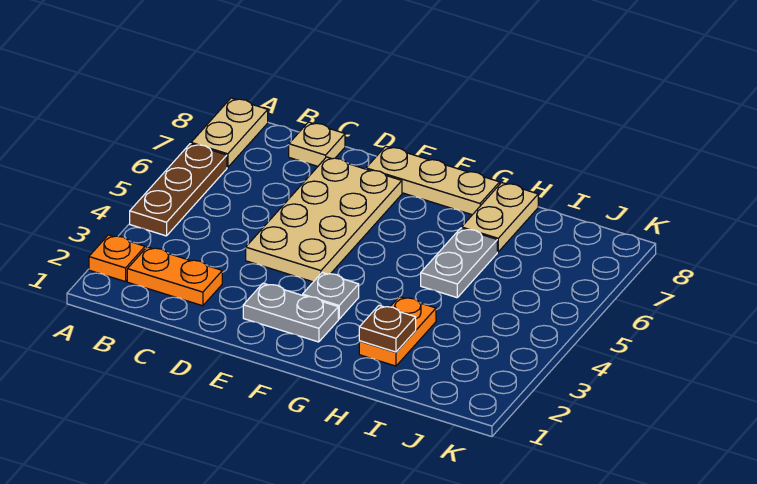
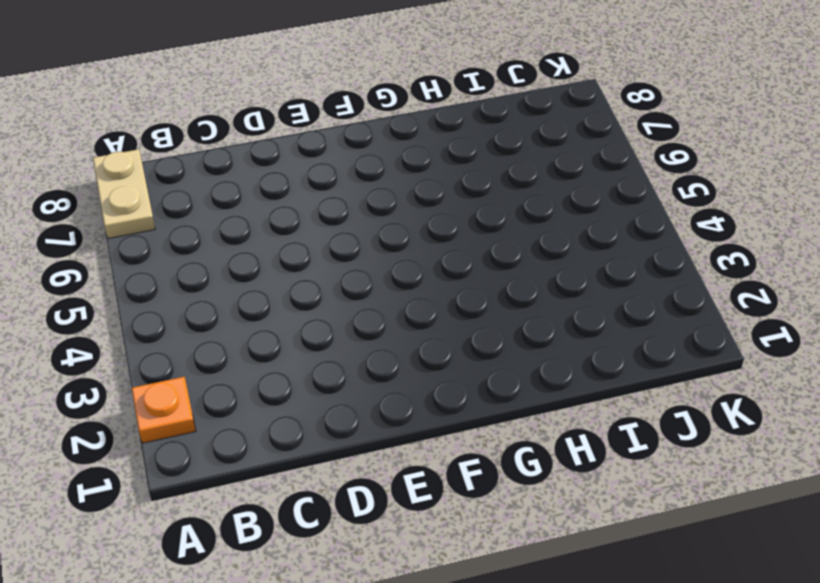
none -> brown 1x3 plate [130,144,227,236]
none -> orange 1x2 plate [127,247,222,306]
none -> tan 1x1 plate [289,122,345,166]

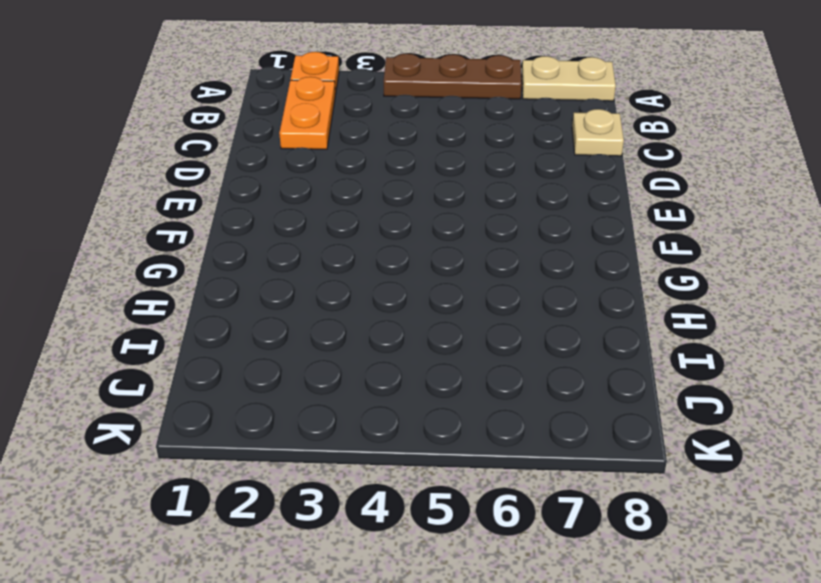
none -> tan 2x4 plate [246,157,402,282]
none -> grey 1x2 plate [243,283,338,342]
none -> tan 1x3 plate [366,146,500,215]

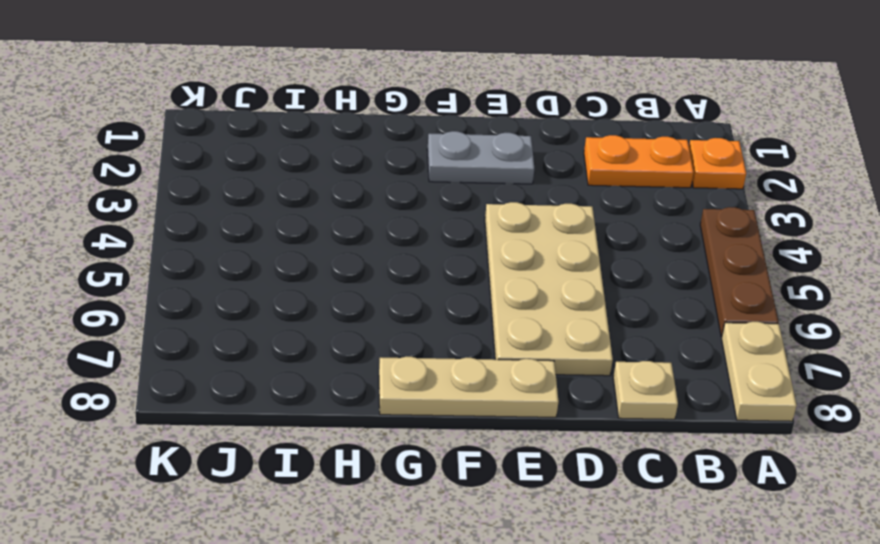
none -> grey 1x1 plate [303,273,359,319]
none -> orange 1x2 plate [359,297,436,366]
none -> grey 1x2 plate [421,228,497,298]

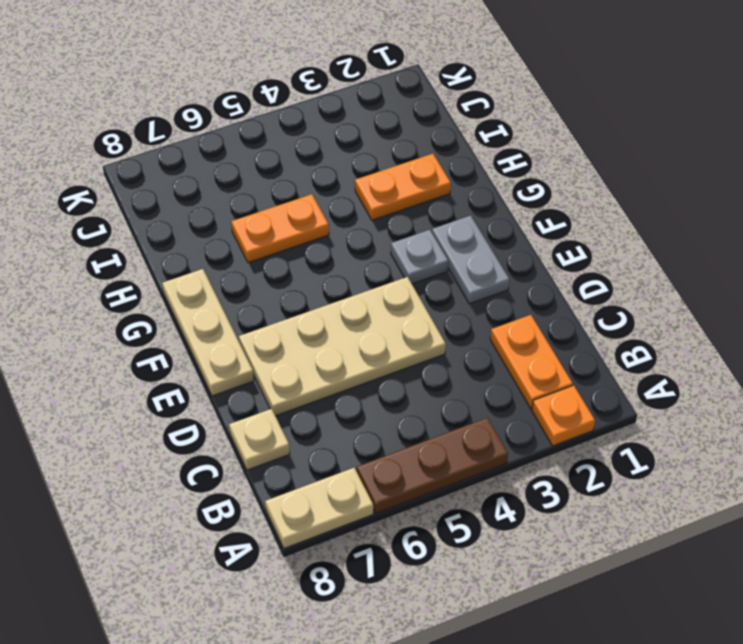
orange 1x2 plate [231,194,329,263] -> grey 1x2 plate [421,228,497,298]
none -> tan 1x2 plate [462,183,538,252]
none -> brown 1x1 plate [359,305,416,352]

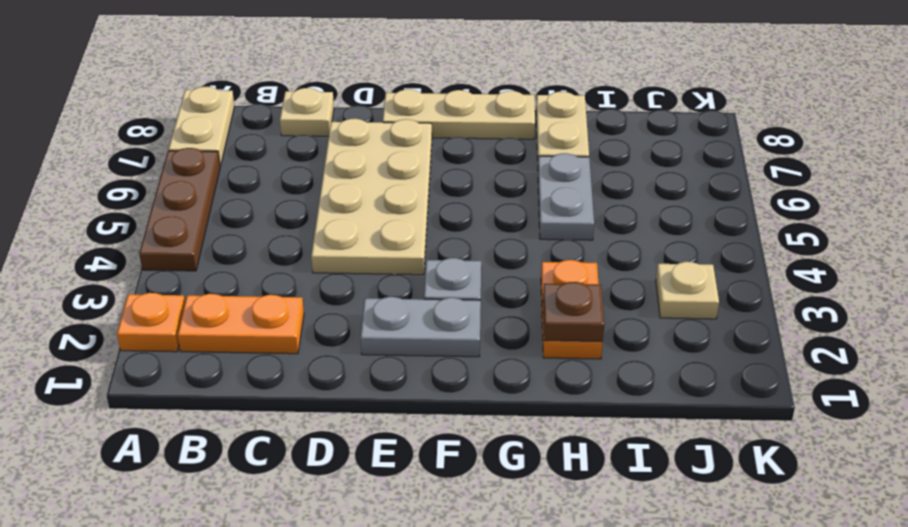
tan 1x1 plate [656,262,719,319] -> none

